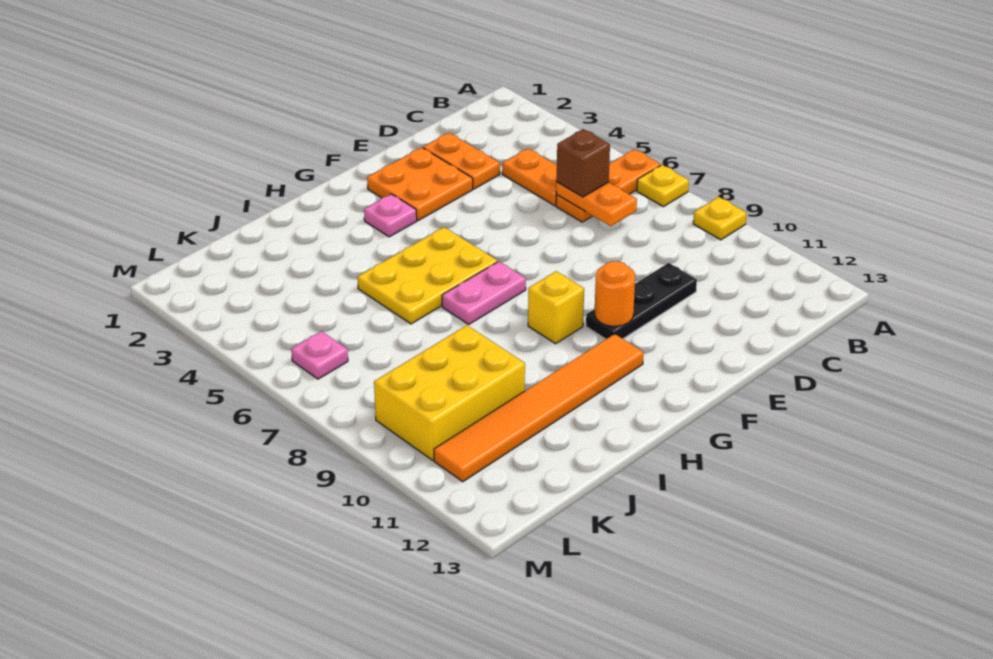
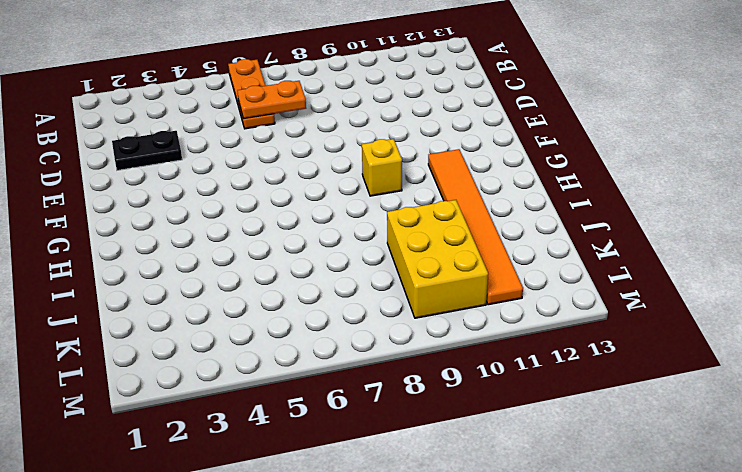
black 1x2 plate [112,131,182,170] -> orange 1x2 plate [423,133,500,189]
none -> yellow 1x1 plate [637,165,689,207]
none -> yellow 1x1 plate [693,197,746,240]
none -> orange 1x2 plate [502,148,557,206]

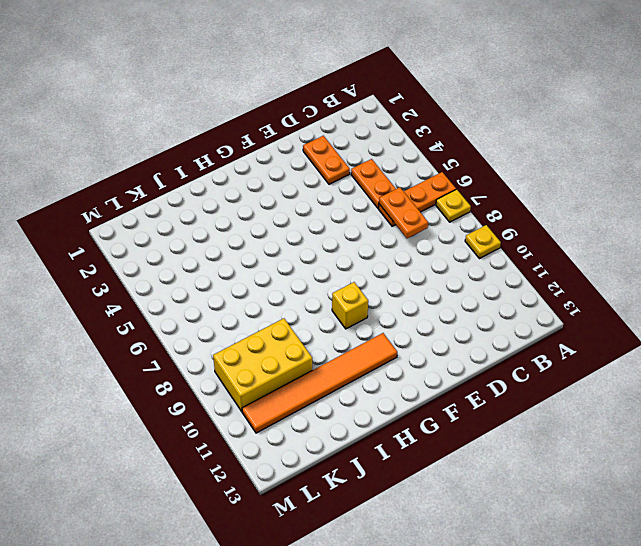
none -> black 1x3 plate [586,263,697,339]
none -> orange 2x2 plate [367,148,473,221]
none -> pink 1x1 plate [364,194,417,237]

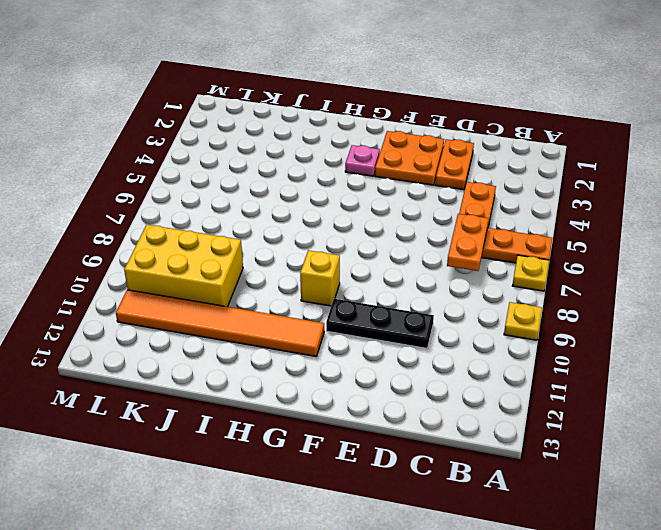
none -> yellow 2x3 plate [357,227,498,324]
none -> pink 1x2 plate [442,261,526,324]
none -> pink 1x1 plate [291,331,348,379]

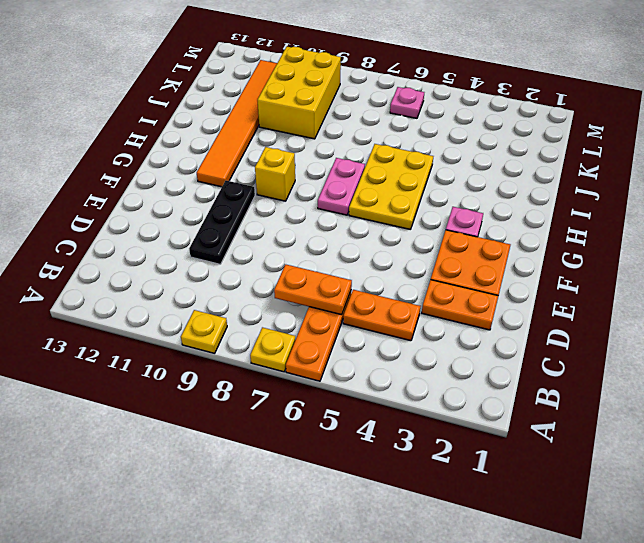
none -> orange 1x1 round brick [595,261,635,326]
none -> brown 1x1 brick [557,129,610,197]

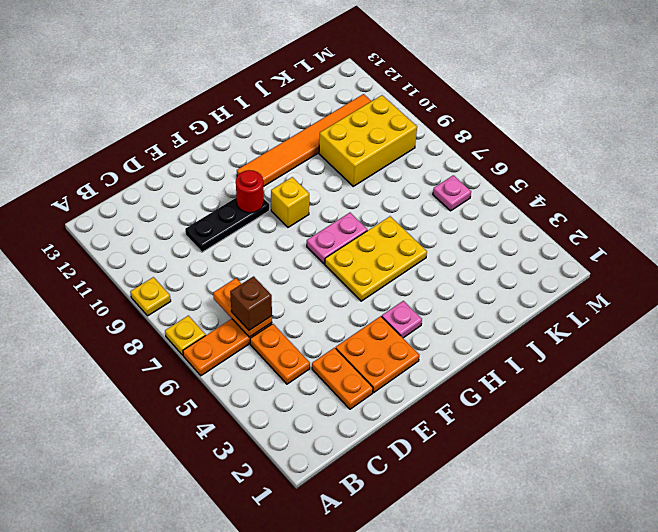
red 1x1 round brick [236,170,264,213] -> orange 1x1 round brick [595,261,635,326]

